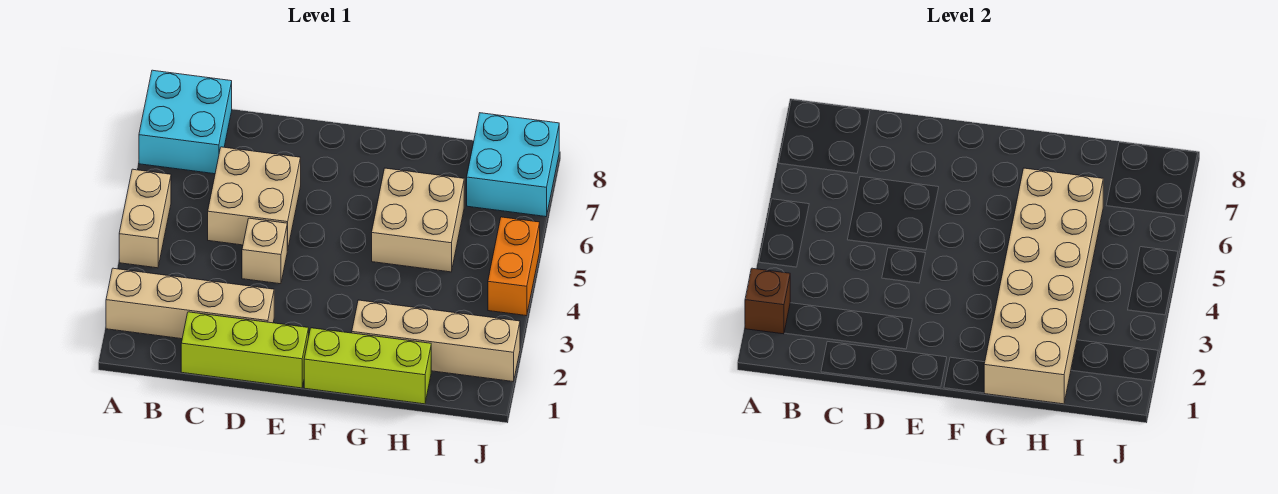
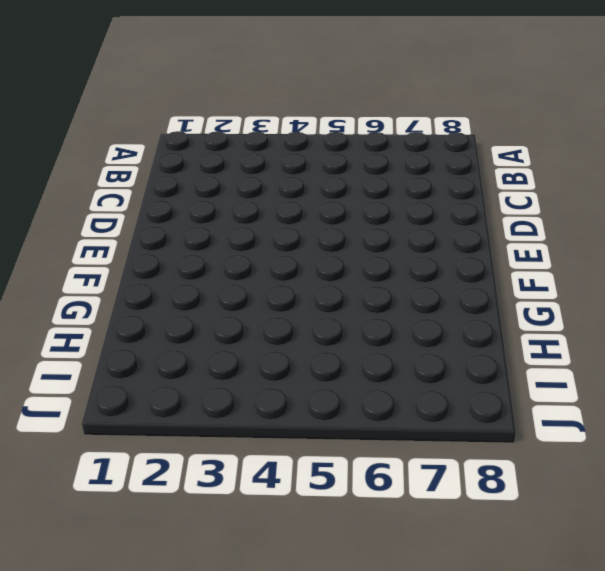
none -> tan 1x4 brick [106,268,274,339]
none -> tan 1x2 brick [119,169,171,268]
none -> cyan 2x2 brick [139,70,232,174]

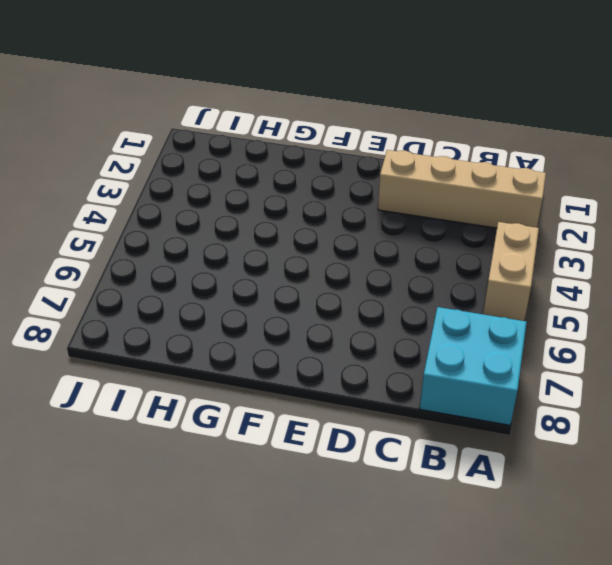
none -> lime 1x3 brick [181,312,309,388]
none -> tan 2x2 brick [208,147,301,251]
none -> tan 1x1 brick [242,218,287,284]

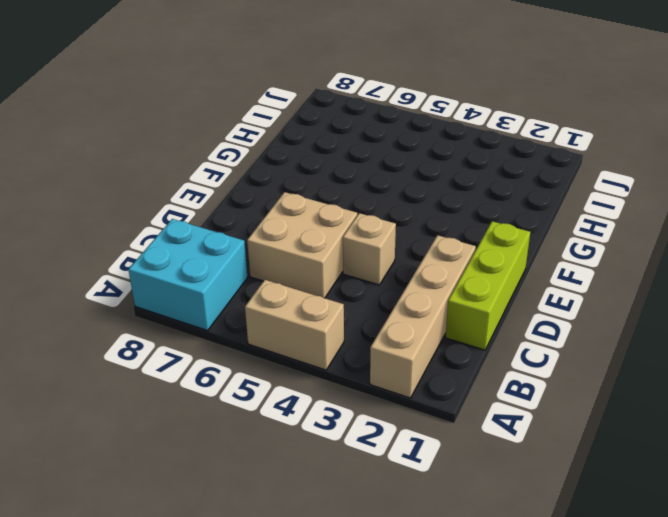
none -> lime 1x3 brick [304,328,431,404]
none -> tan 1x4 brick [352,300,520,381]
none -> tan 2x2 brick [372,168,464,272]

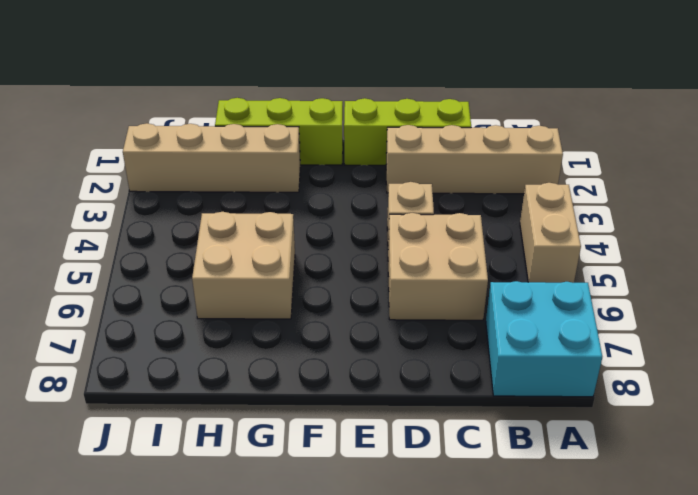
none -> cyan 2x2 brick [467,113,559,217]
none -> orange 1x2 brick [488,217,540,316]
none -> brown 1x1 brick [745,268,790,334]

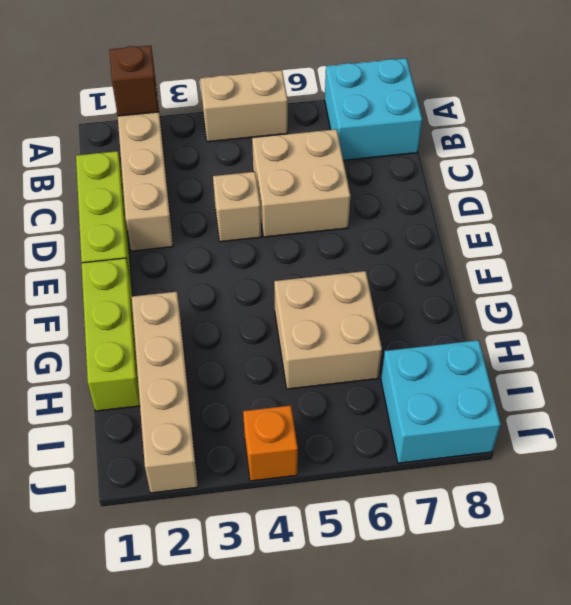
orange 1x1 brick [243,405,298,481] -> orange 1x2 brick [488,217,540,316]
none -> tan 2x6 brick [984,168,1103,404]

